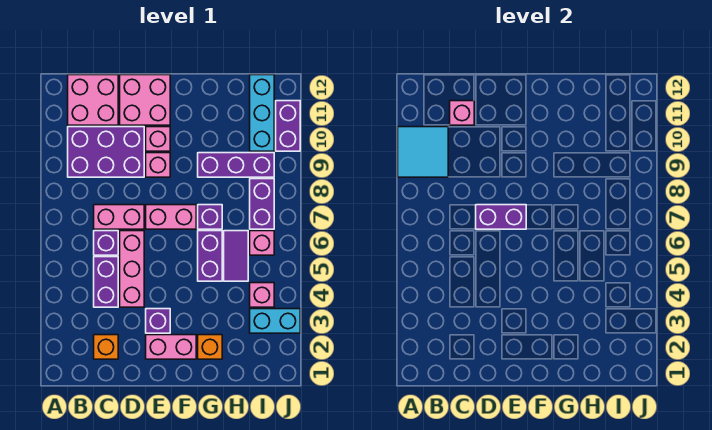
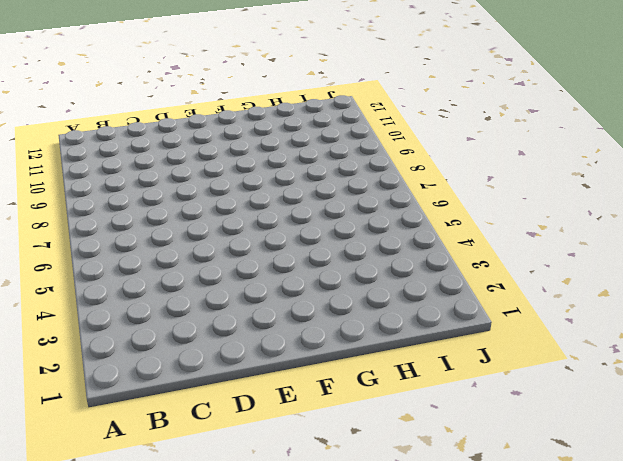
none -> purple 2x3 brick [68,127,144,177]
none -> pink 2x2 brick [68,75,118,125]
none -> orange 1x1 brick [94,335,118,359]

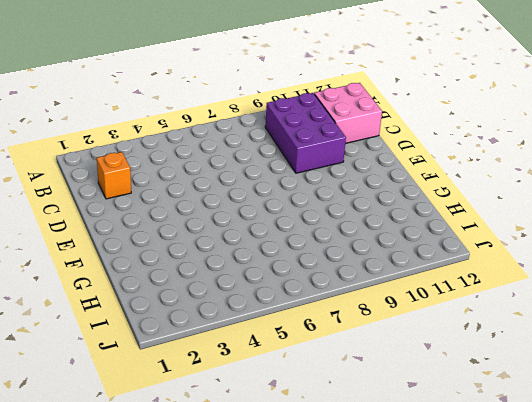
none -> purple 1x2 brick [94,257,118,307]
none -> purple 1x1 brick [94,231,118,255]
none -> pink 1x2 brick [94,205,144,229]

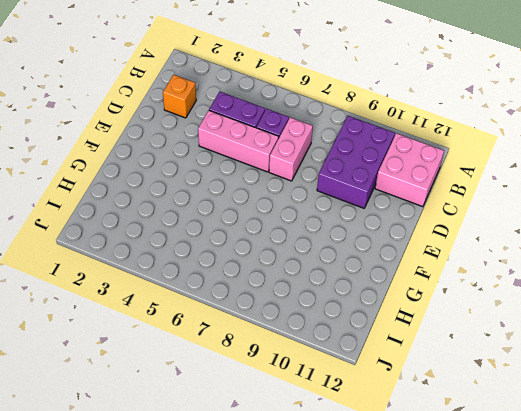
none -> pink 2x2 brick [120,75,170,125]
none -> pink 1x2 brick [146,335,196,359]
none -> purple 1x1 brick [146,309,170,333]

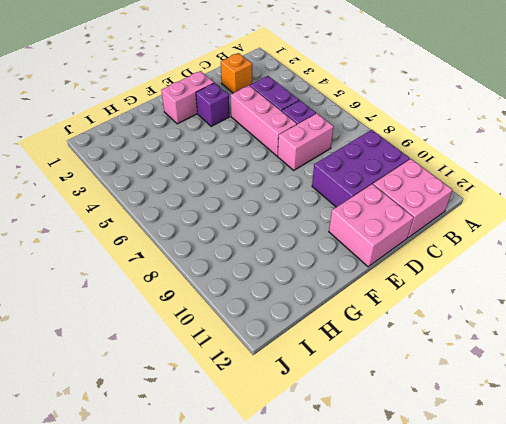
none -> pink 1x2 brick [146,205,196,229]
none -> pink 1x1 brick [146,153,170,177]
none -> pink 1x1 brick [146,127,170,151]

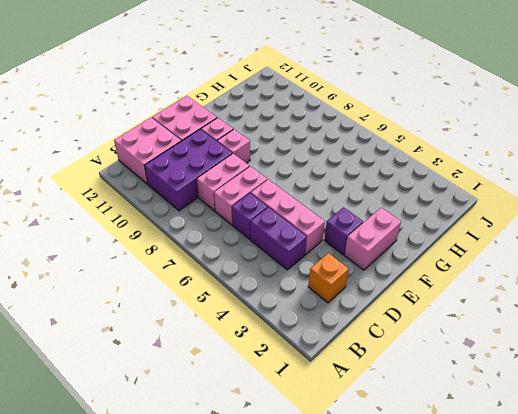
pink 1x2 brick [197,153,249,211] -> pink 1x2 brick moved to [146,205,196,229]
none -> orange 1x1 brick [198,335,222,359]
none -> purple 1x2 brick [198,231,222,281]
none -> purple 1x1 brick [198,205,222,229]

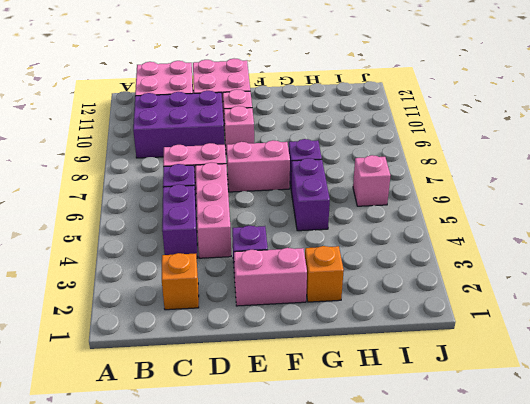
none -> purple 1x3 brick [198,153,274,177]
none -> purple 1x2 tile [224,231,248,281]
none -> cyan 1x2 brick [250,309,300,333]

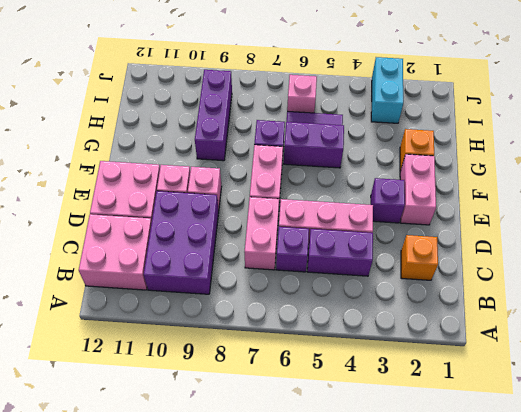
none -> pink 1x1 brick [250,283,274,307]
none -> purple 1x2 brick [250,179,274,229]
none -> cyan 1x3 brick [250,75,274,151]

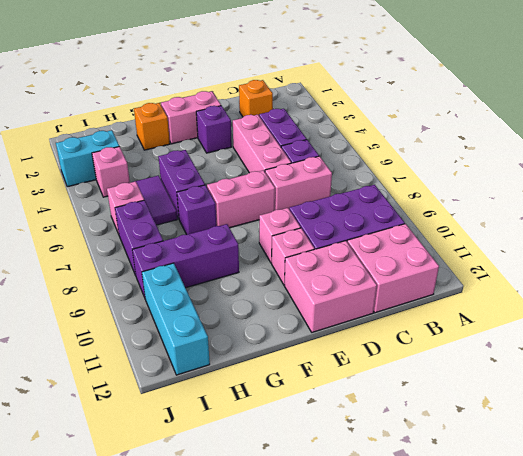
none -> purple 1x2 brick [276,101,300,151]
none -> cyan 2x2 tile [398,127,448,177]
none -> pink 1x1 brick [450,101,474,125]

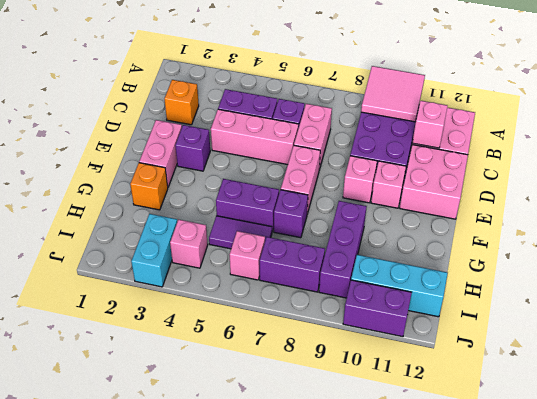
pink 2x2 tile [361,66,425,122] -> cyan 2x2 tile [398,127,448,177]
none -> purple 1x2 brick [476,205,526,229]

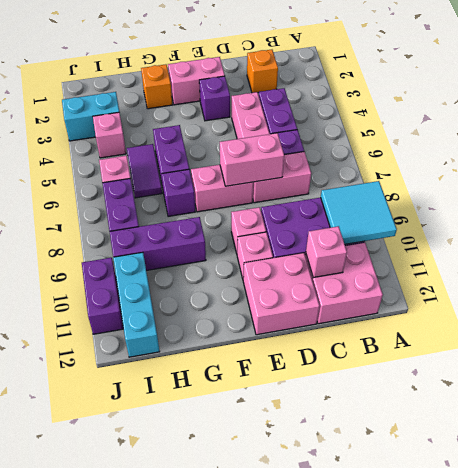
pink 1x2 brick [220,133,284,186] -> purple 1x2 brick [476,205,526,229]

